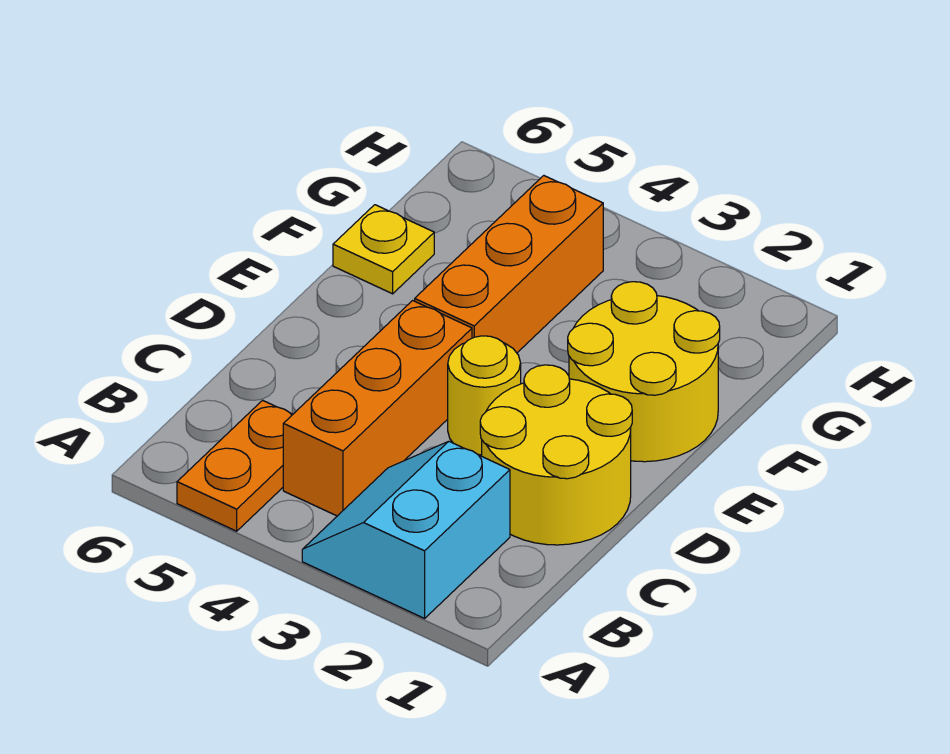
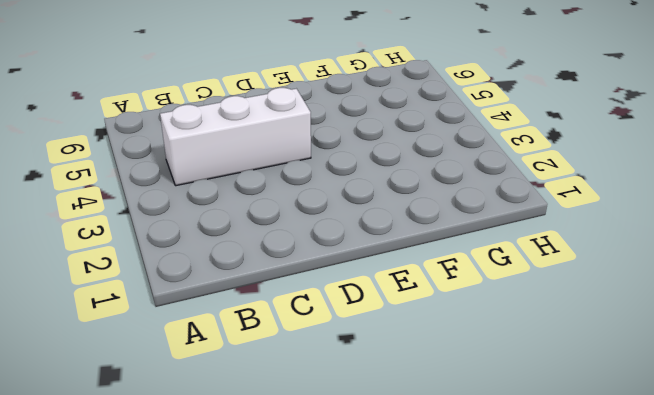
white 1x3 brick [160,88,311,186] -> orange 1x3 brick [283,301,472,516]
none -> cyan 2x2 slope [302,441,510,618]
none -> orange 1x2 plate [177,400,293,531]

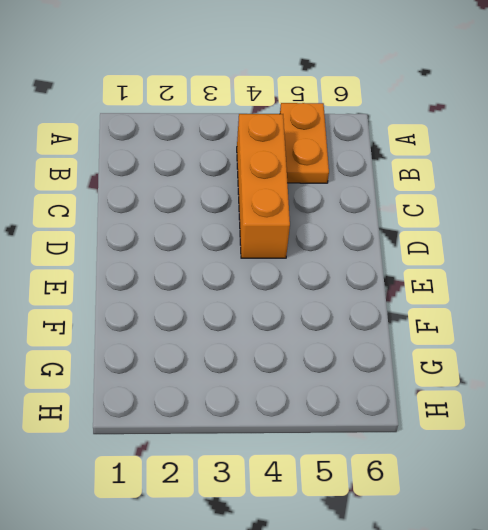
none -> cyan 2x2 slope [302,441,510,618]
none -> yellow 2x2 round brick [480,365,632,545]

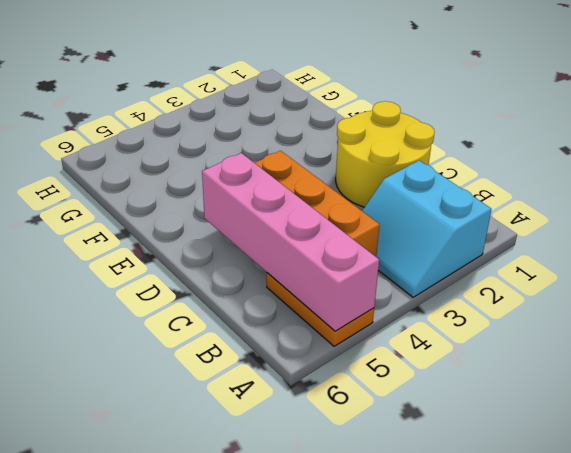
pink 1x4 brick [202,153,379,331] -> none
none -> yellow 1x1 round brick [448,336,521,455]
none -> yellow 2x2 round brick [568,282,720,462]

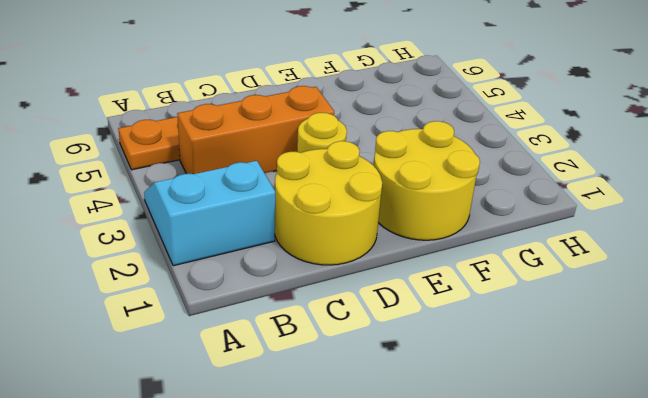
none -> orange 1x3 brick [415,176,603,353]
none -> yellow 1x1 plate [333,205,434,294]

